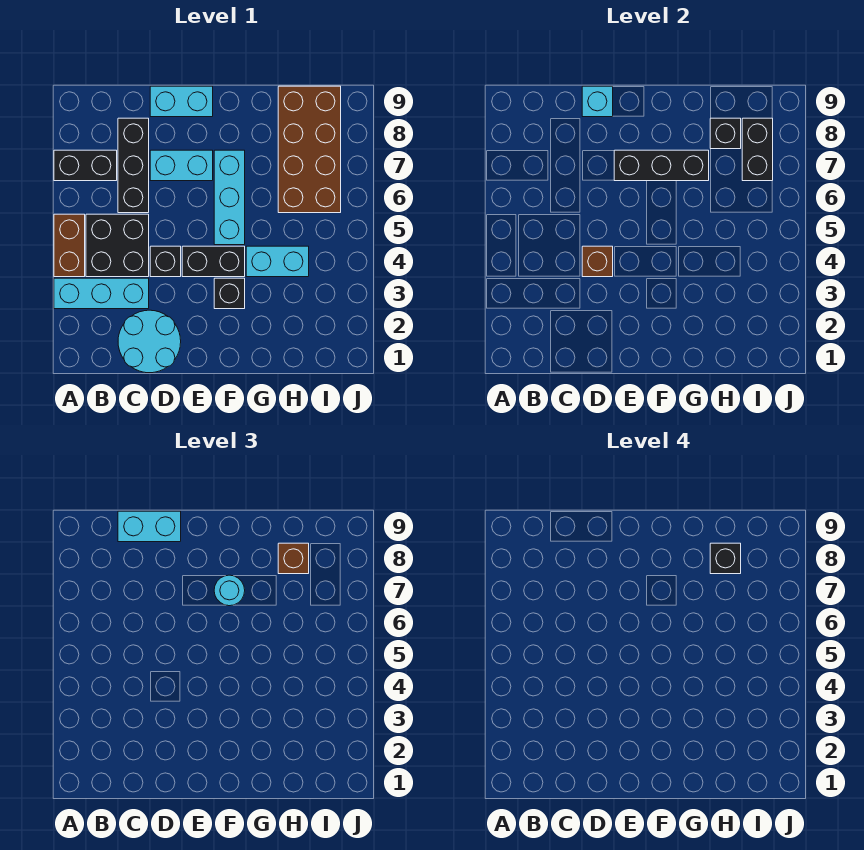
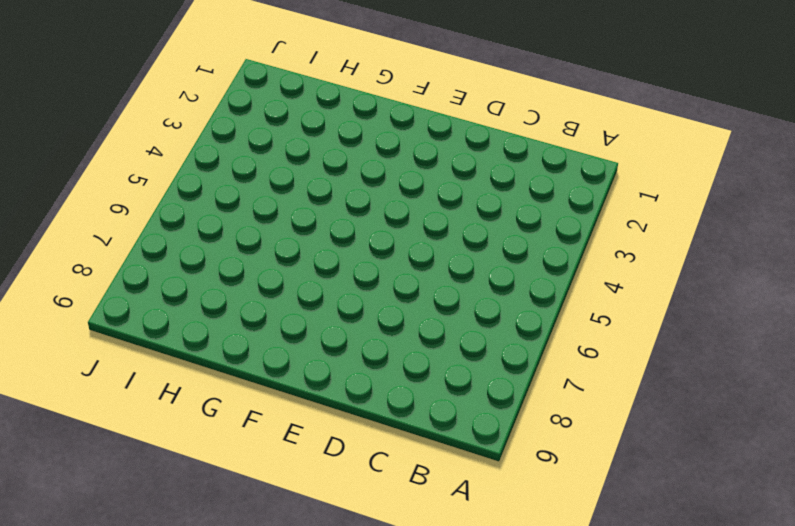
none -> cyan 1x3 brick [54,278,149,309]
none -> brown 1x2 brick [54,214,85,277]
none -> black 1x2 brick [54,150,117,181]

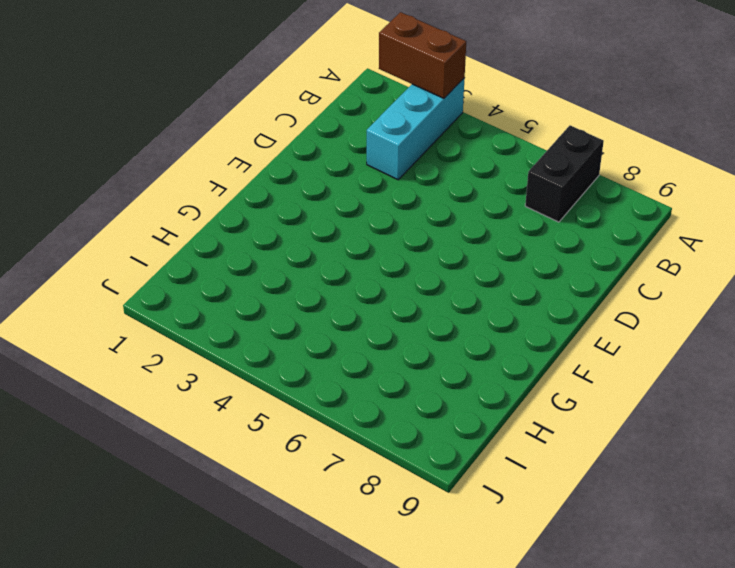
brown 1x2 brick [379,12,466,98] -> brown 1x2 brick moved to [54,214,85,277]
none -> black 2x2 brick [86,214,149,277]
none -> cyan 2x2 round brick [118,310,181,373]
none -> black 1x3 brick [118,118,149,213]

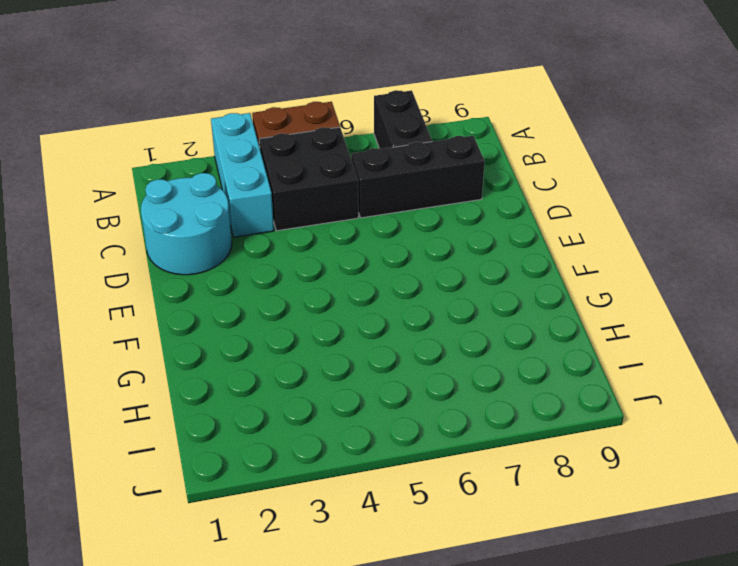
none -> black 1x1 brick [150,246,181,277]
none -> cyan 1x2 brick [150,150,213,181]
none -> cyan 1x2 brick [150,86,213,117]

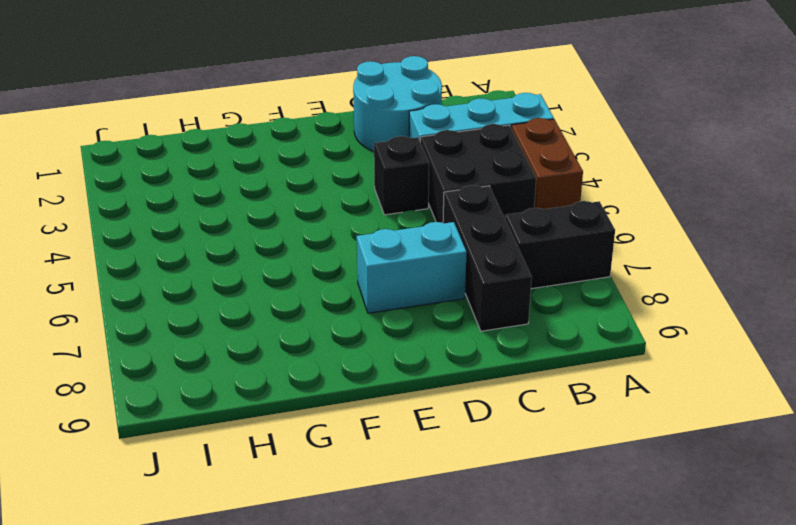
none -> cyan 1x2 brick [150,86,213,117]
none -> black 1x2 brick [182,246,245,277]
none -> black 1x1 brick [214,278,245,309]

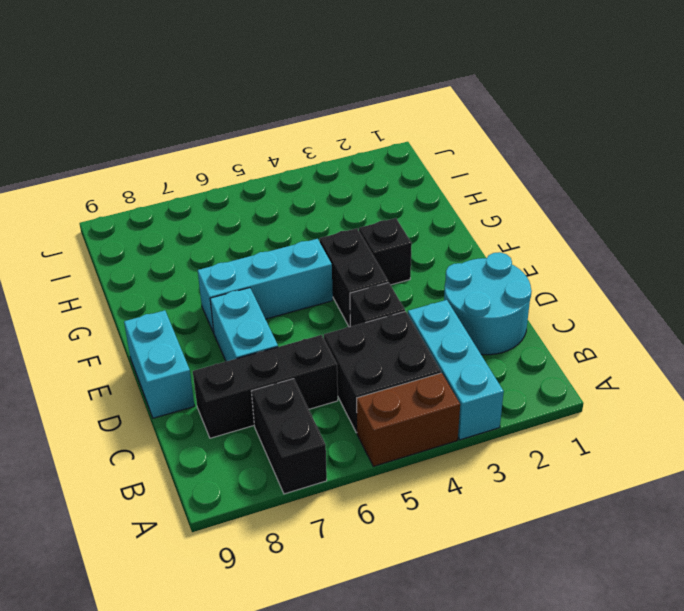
none -> cyan 1x2 brick [246,246,309,277]
none -> brown 2x4 brick [278,86,341,213]
none -> brown 1x1 brick [582,246,613,277]

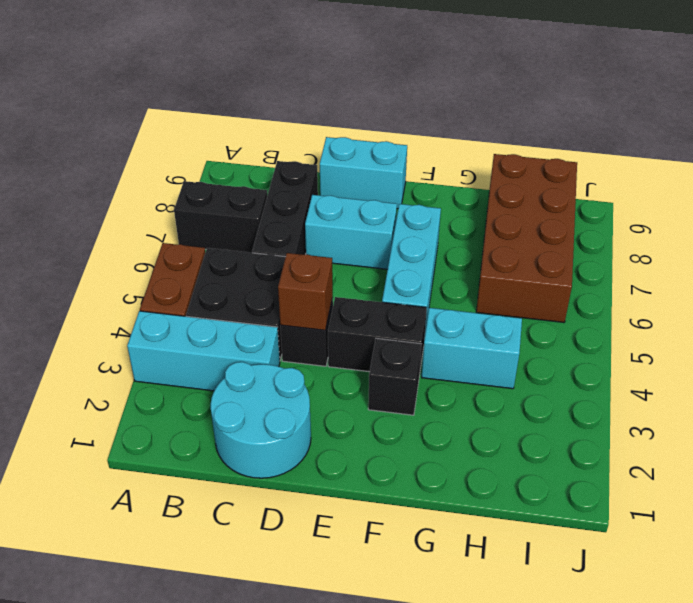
none -> cyan 1x1 brick [582,86,613,117]
none -> black 1x3 brick [614,150,709,181]
none -> black 1x1 brick [710,118,741,149]

